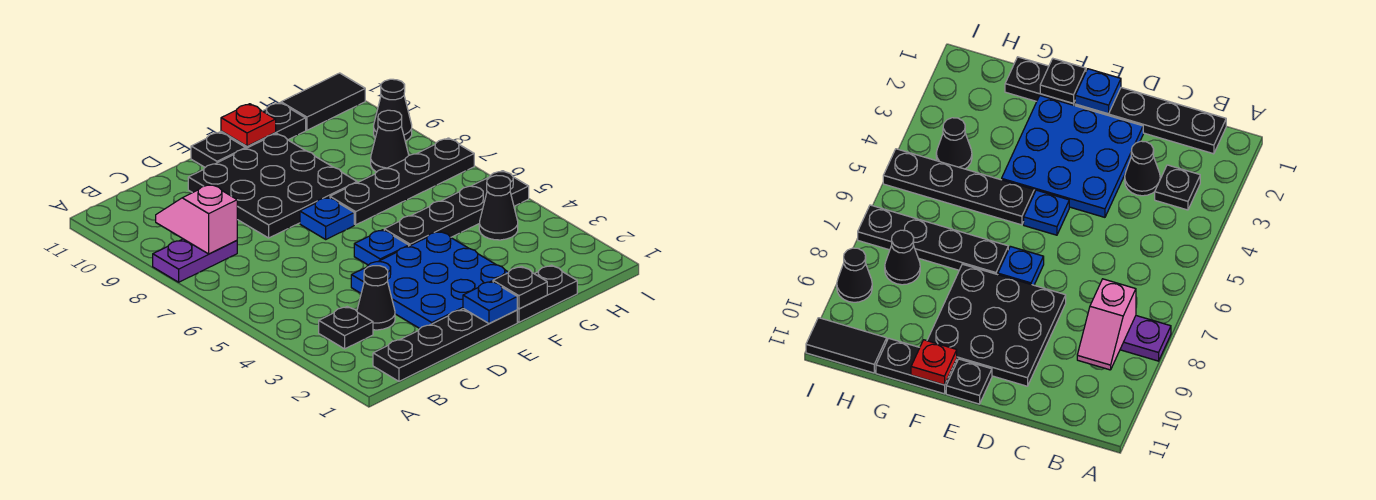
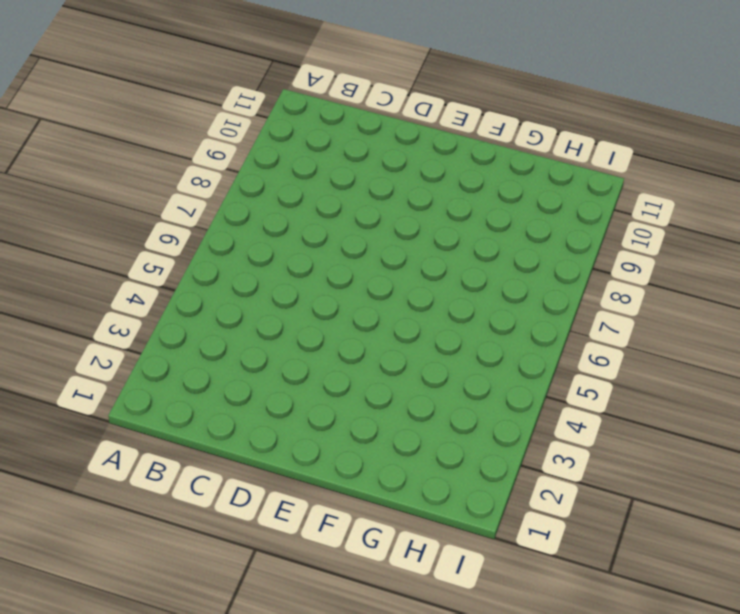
none -> purple 1x2 plate [153,239,237,282]
none -> black 1x4 plate [373,309,517,381]
none -> black 1x1 plate [319,306,373,349]

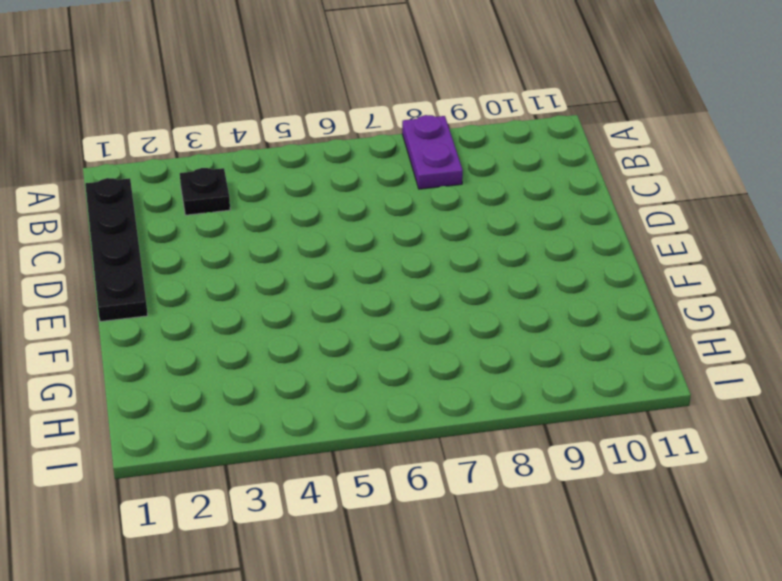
none -> black 1x1 cone [357,266,395,330]
none -> blue 3x3 plate [351,231,509,328]
none -> black 3x3 plate [188,134,357,238]

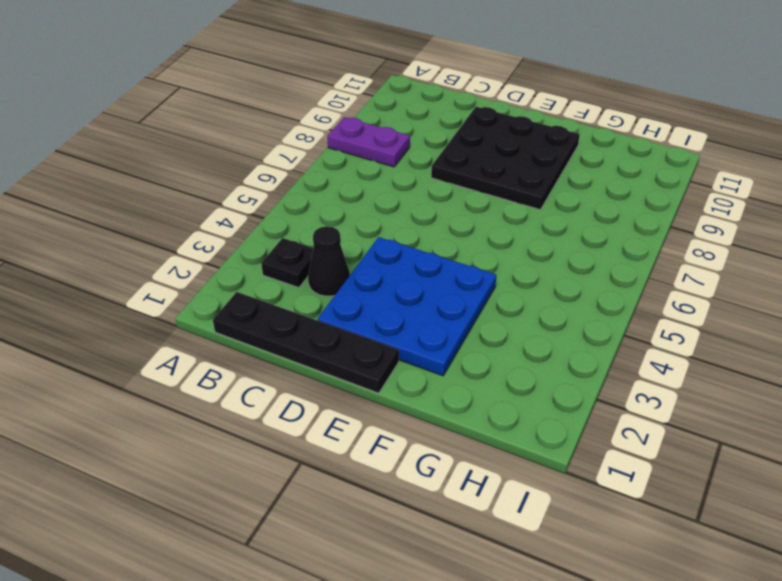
none -> blue 1x1 plate [354,230,409,265]
none -> blue 1x1 plate [300,197,354,239]
none -> black 1x1 plate [191,132,246,167]

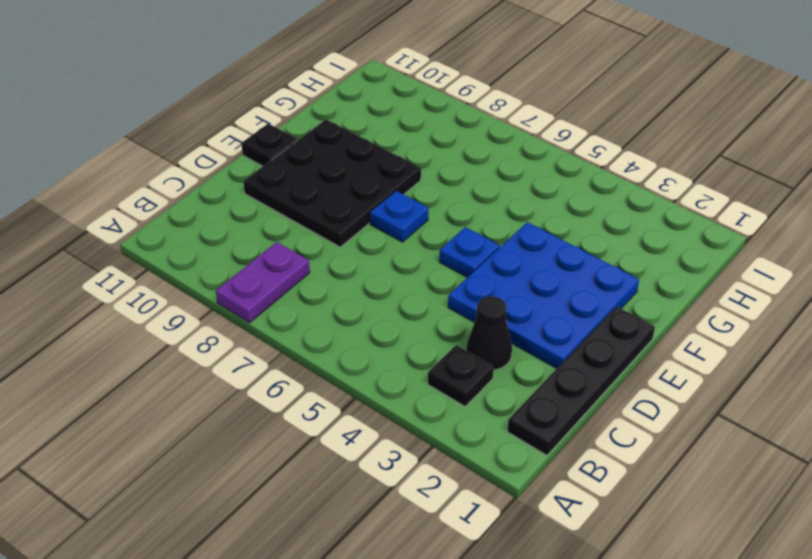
none -> black 1x2 plate [517,265,577,322]
none -> black 1x4 plate [384,171,529,246]
none -> black 1x4 plate [330,138,474,225]

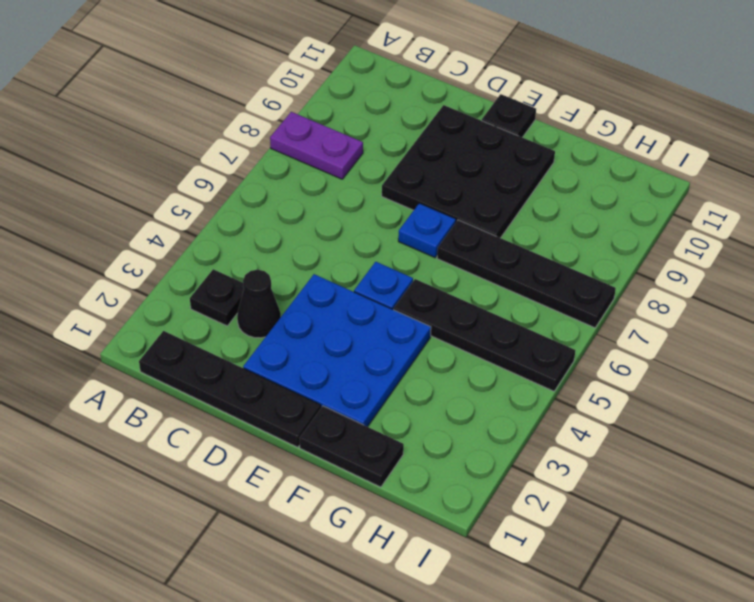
none -> black 1x2 plate [221,103,306,148]
none -> black 1x1 cone [479,175,518,240]
none -> black 1x1 cone [371,110,409,172]

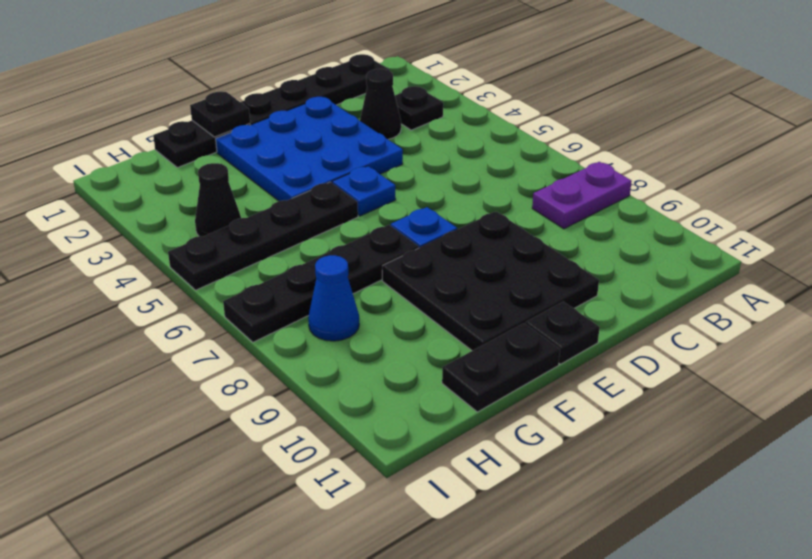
blue 1x1 cone [308,255,359,341] -> black 1x1 cone [371,110,409,172]
none -> black 1x2 tile [281,73,365,130]
none -> black 1x1 cone [374,79,412,141]
none -> pink 1x2 slope [156,184,237,254]

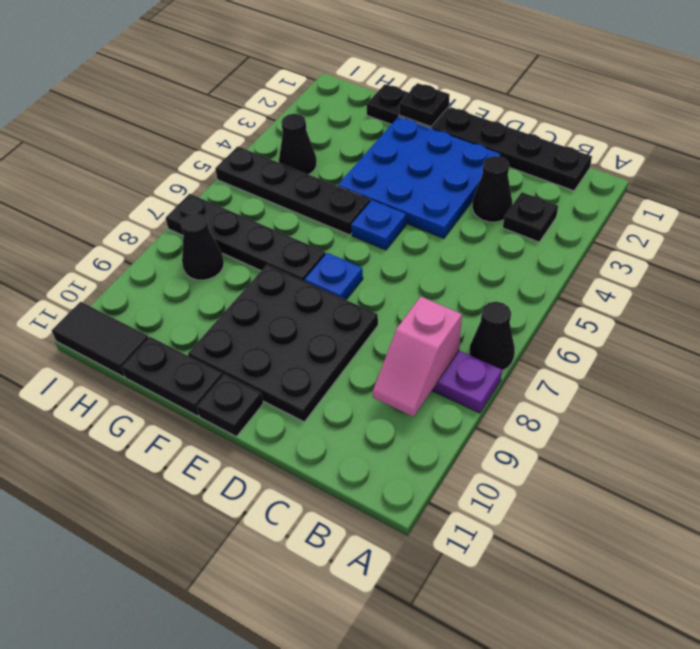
black 1x1 cone [470,302,515,371] -> black 1x1 cone moved to [374,79,412,141]
none -> blue 1x1 plate [463,281,517,323]
none -> red 1x1 plate [221,104,276,146]

